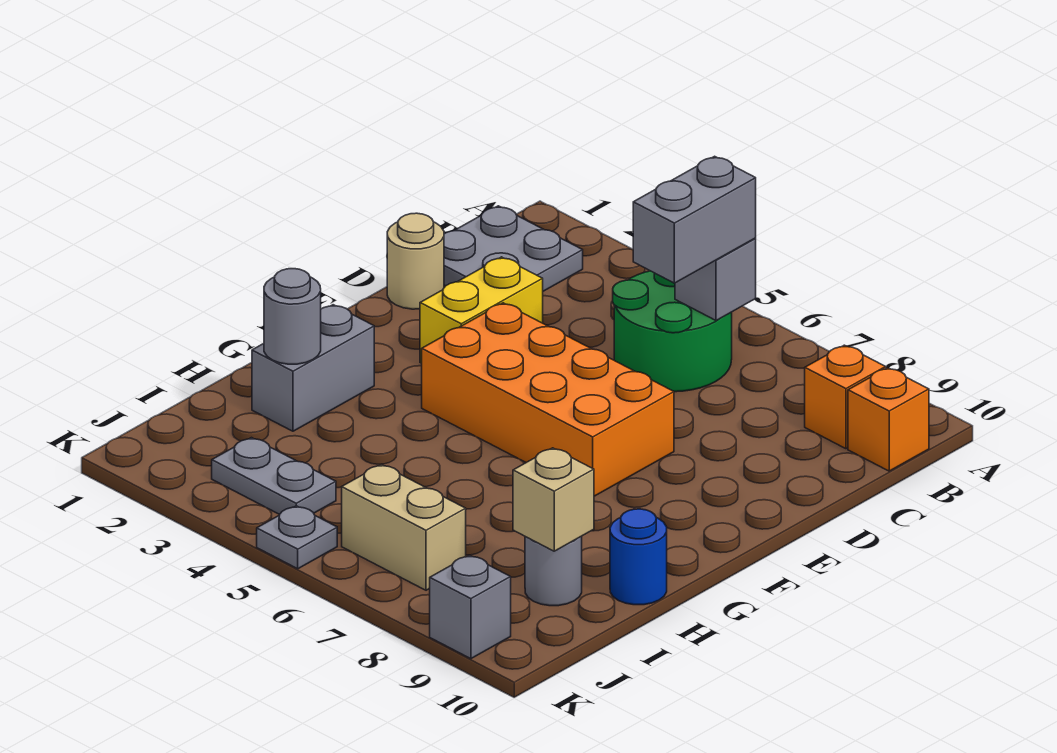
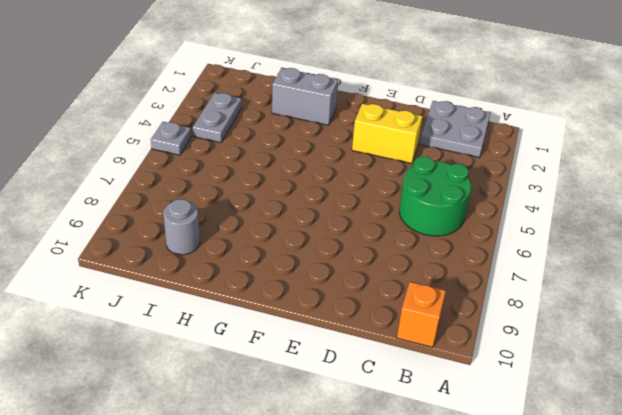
none -> orange 1x1 brick [805,345,886,449]
none -> tan 1x1 round brick [387,213,444,309]
none -> orange 2x4 brick [422,303,674,496]

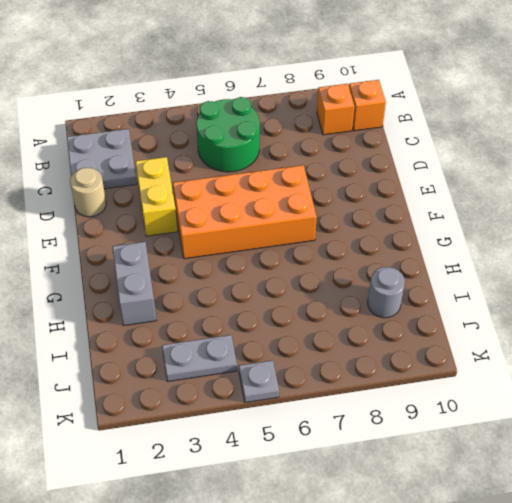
none -> blue 1x1 round brick [610,509,667,605]
none -> tan 1x2 brick [342,465,466,590]
none -> grey 1x1 brick [430,555,511,659]

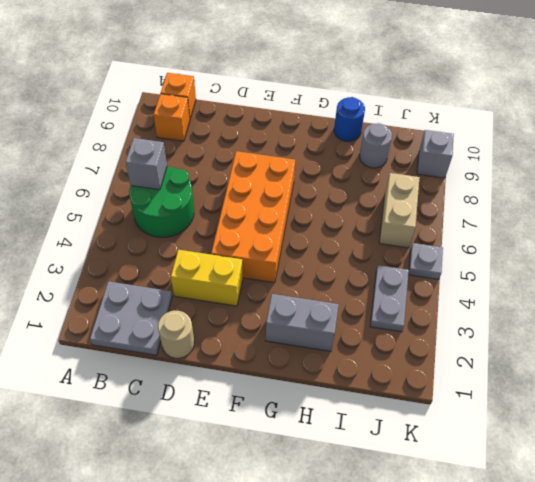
none -> grey 1x1 round brick [264,269,321,364]
none -> tan 1x1 brick [513,448,594,551]
none -> grey 1x2 brick [633,156,756,283]

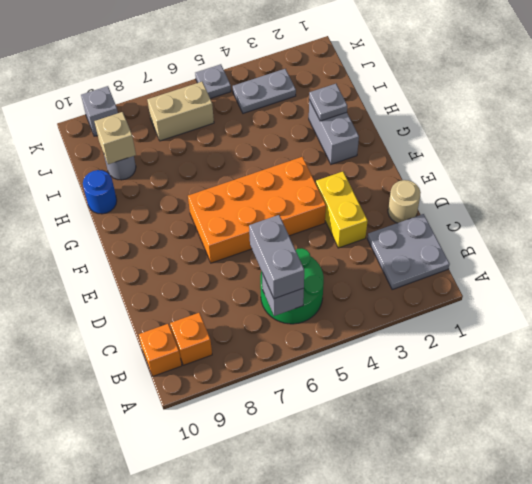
grey 1x1 plate [309,84,347,121] -> grey 1x1 round brick [264,269,321,364]

